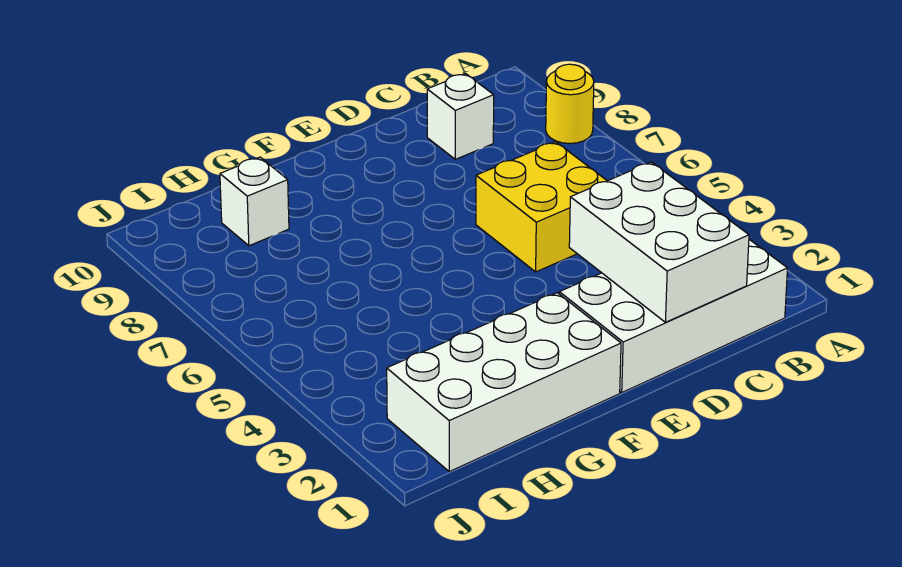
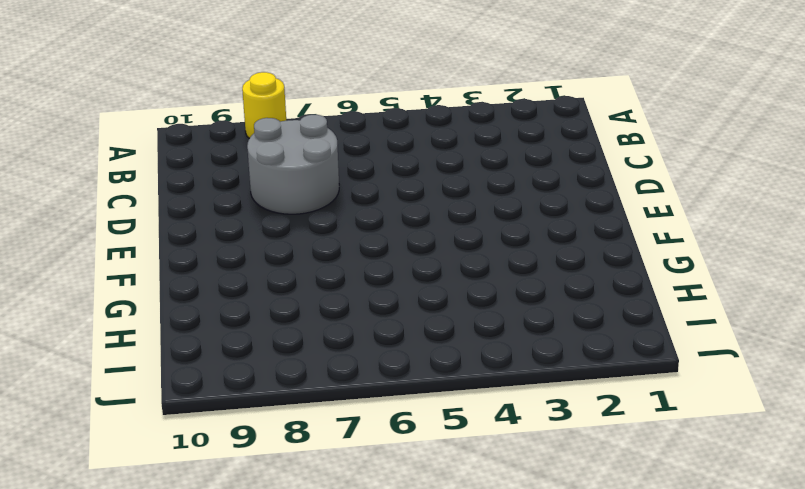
grey 2x2 round brick [247,115,339,214] -> none
none -> white 2x4 brick [559,239,788,392]
none -> yellow 2x2 brick [476,142,607,272]

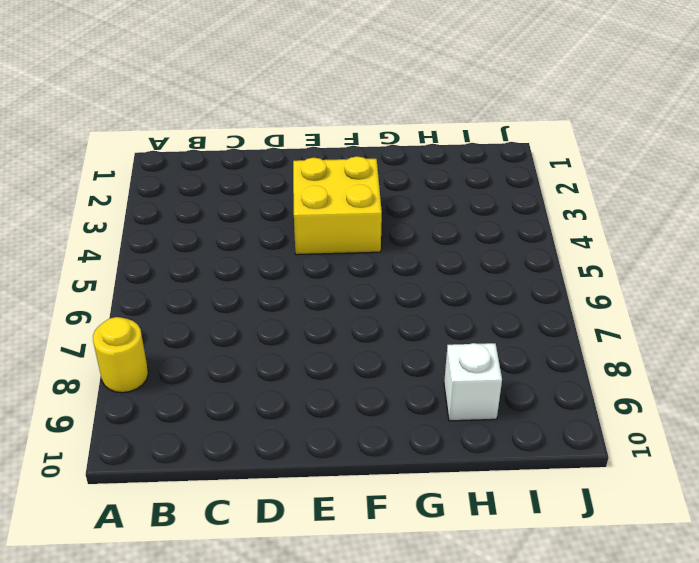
yellow 2x2 brick [293,156,382,255] -> yellow 2x2 brick moved to [476,142,607,272]
none -> white 2x4 brick [559,239,788,392]
none -> white 1x1 brick [427,73,494,159]

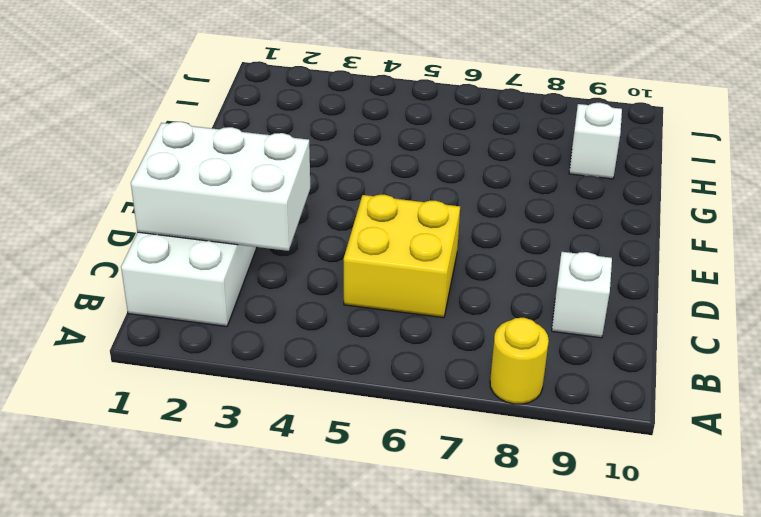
none -> white 2x4 brick [387,293,621,472]

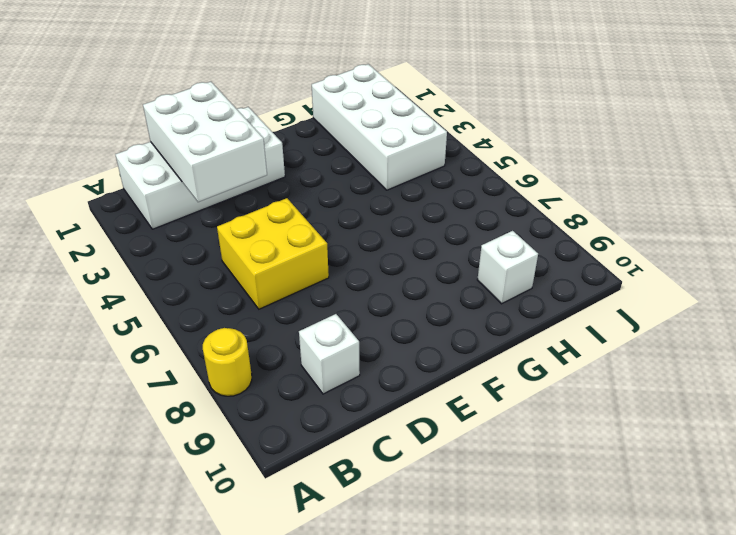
white 2x4 brick [312,64,447,190] -> white 2x4 brick turned to [387,293,621,472]

